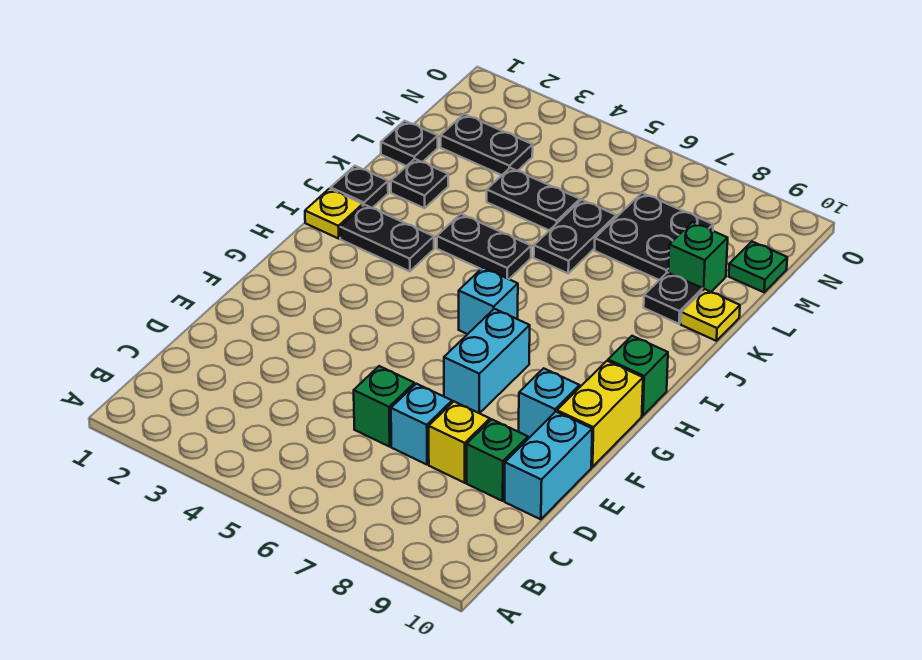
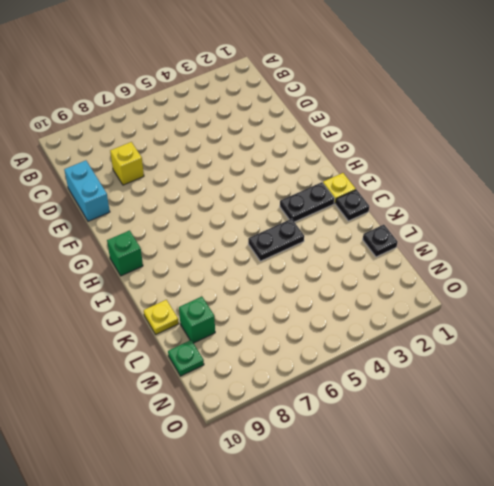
none -> green 1x1 brick [354,366,415,447]
none -> cyan 1x1 brick [391,384,452,465]
none -> green 1x1 brick [467,419,528,501]

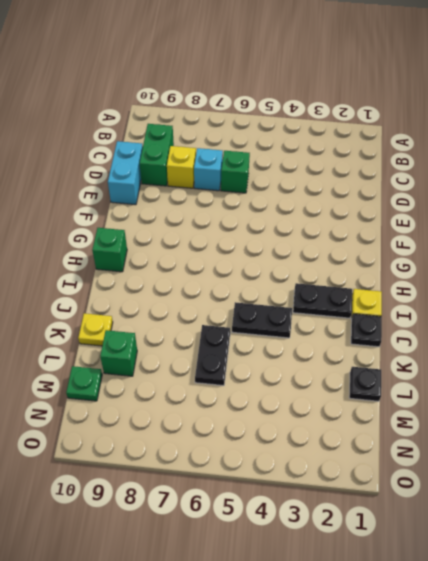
green 1x2 brick [140,124,174,186] -> green 1x1 brick [467,419,528,501]
none -> cyan 1x2 brick [444,309,530,413]
none -> cyan 1x1 brick [519,368,580,437]
none -> yellow 1x2 brick [557,361,643,467]

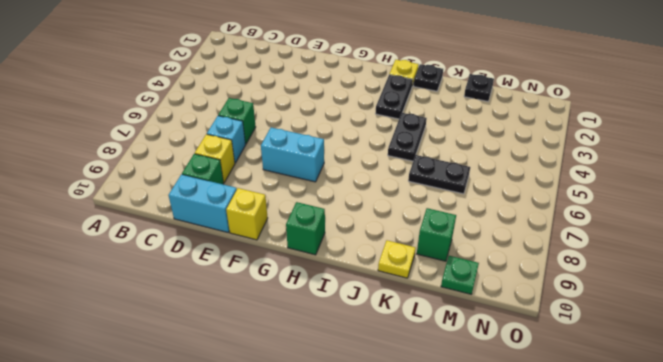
yellow 1x1 brick [226,188,268,240] -> yellow 1x2 brick [557,361,643,467]
none -> cyan 1x1 brick [519,368,580,437]
none -> cyan 1x1 brick [459,268,518,334]
none -> black 1x1 plate [391,159,448,208]

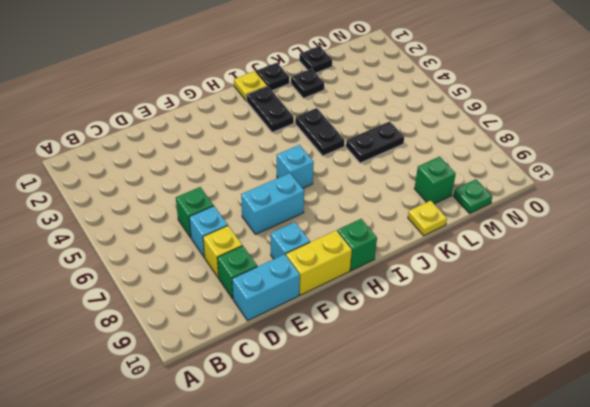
none -> black 1x1 plate [644,272,703,324]
none -> black 1x2 plate [487,168,580,230]
none -> black 2x2 plate [595,193,713,280]

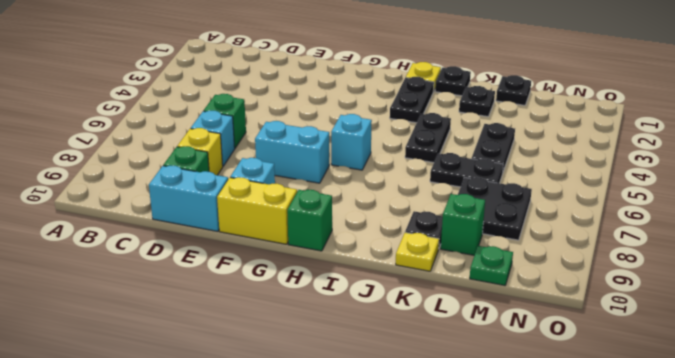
none -> black 1x2 plate [441,114,533,175]

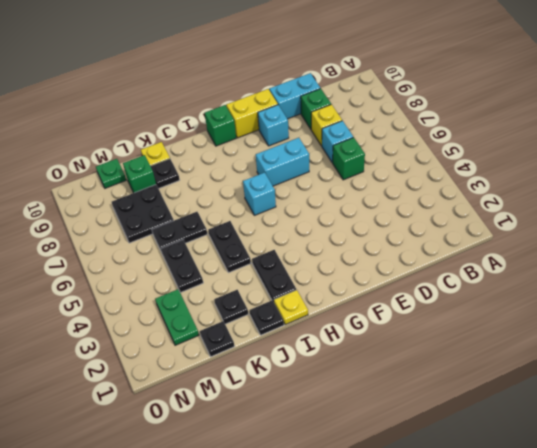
green 1x2 plate [155,289,199,345] -> black 1x2 plate [441,114,533,175]

